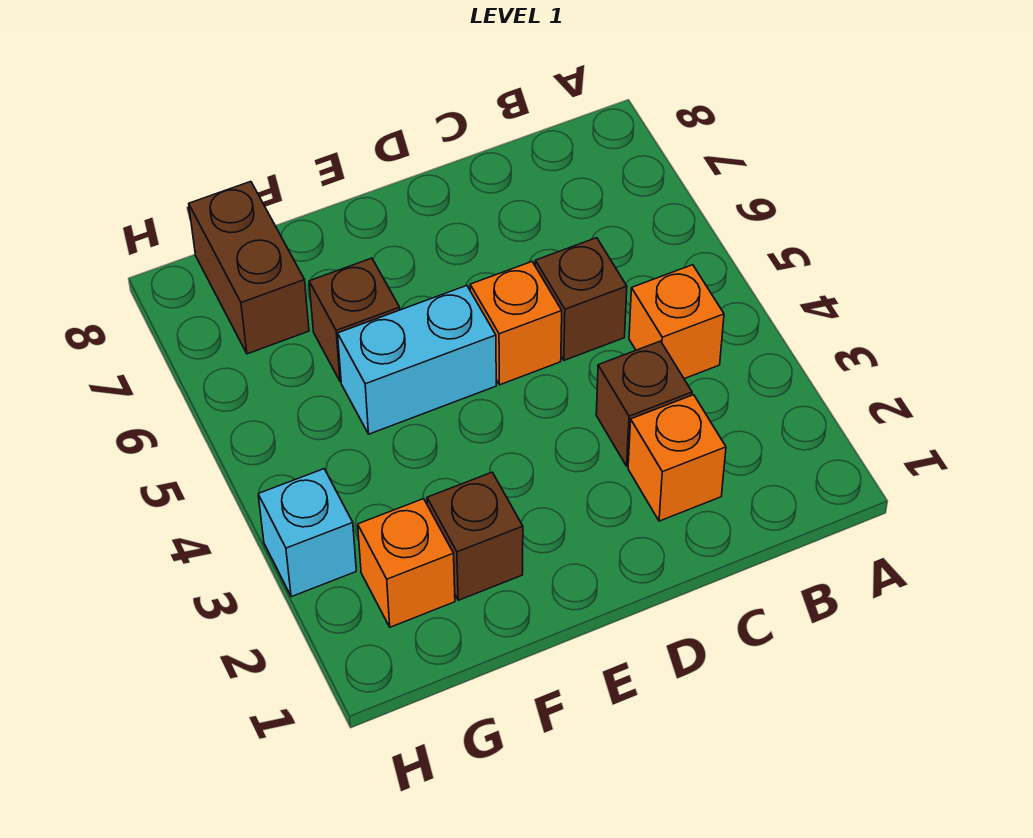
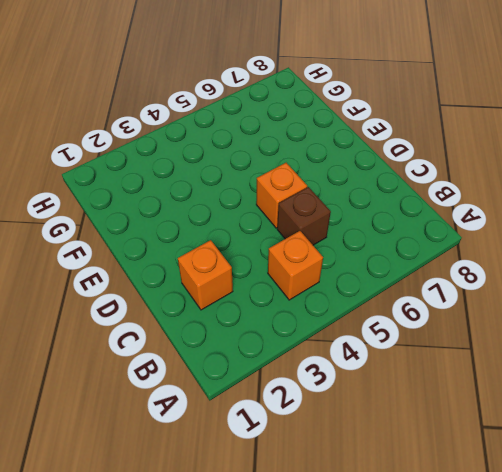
none -> brown 1x1 brick [596,341,692,466]
none -> cyan 1x2 brick [338,286,496,434]

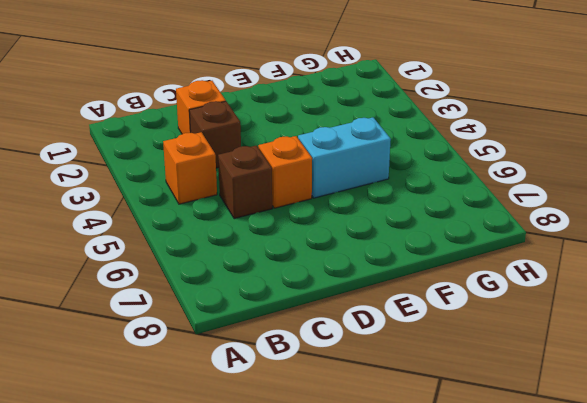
none -> brown 1x1 brick [427,472,523,600]
none -> brown 1x1 brick [309,258,400,381]

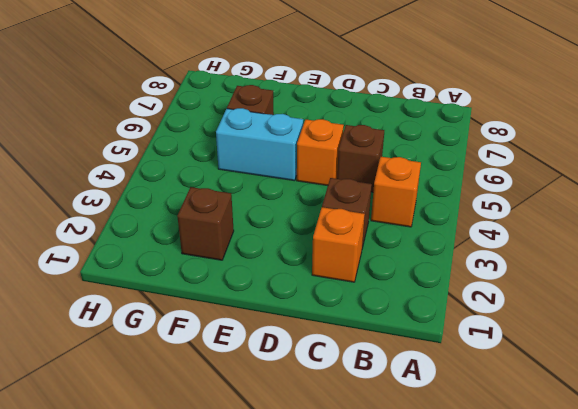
none -> orange 1x1 brick [358,499,455,627]
none -> brown 1x2 brick [189,182,309,354]

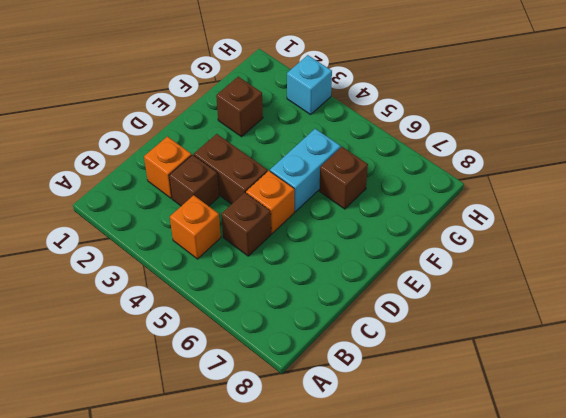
brown 1x2 brick [194,134,268,204] -> brown 1x2 brick moved to [189,182,309,354]
none -> orange 1x1 brick [358,499,455,627]

